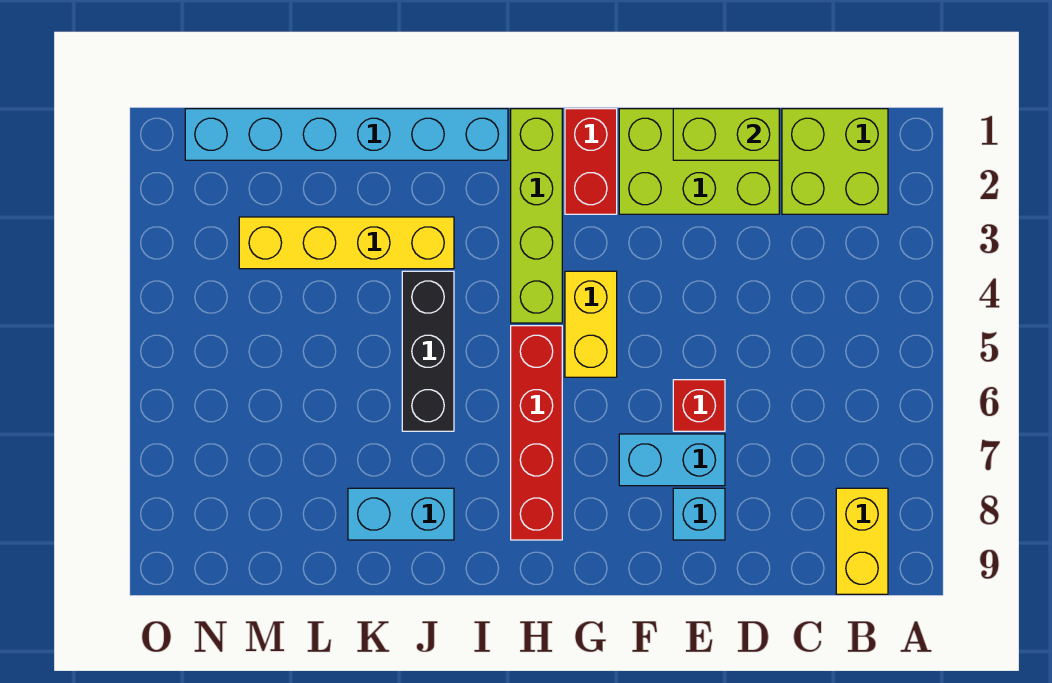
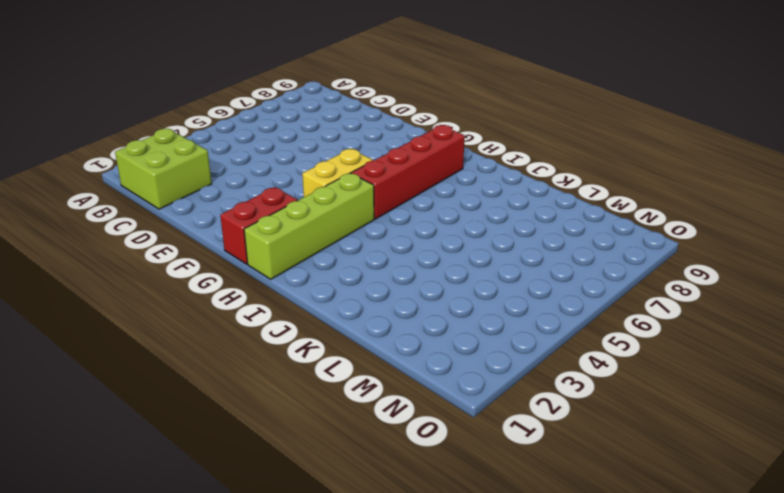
none -> yellow 1x2 brick [836,488,888,594]
none -> lime 2x3 brick [619,109,779,214]
none -> red 1x1 brick [673,380,725,431]

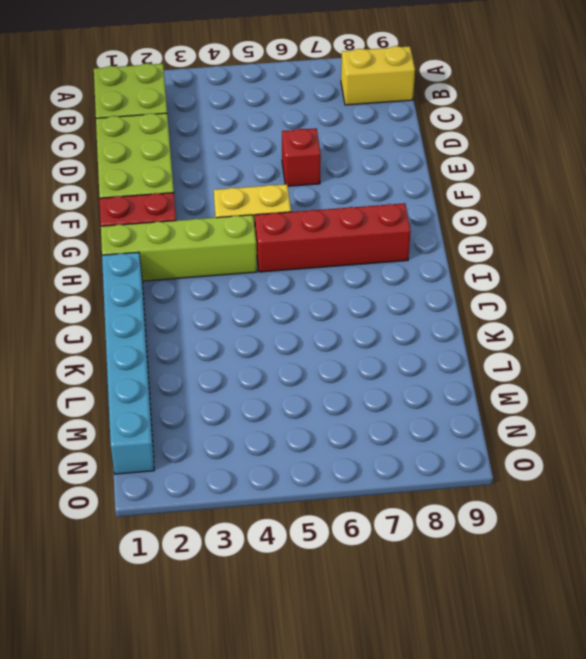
none -> cyan 1x2 brick [619,434,725,486]
none -> cyan 1x1 brick [673,488,725,540]
none -> yellow 1x4 brick [239,217,454,269]

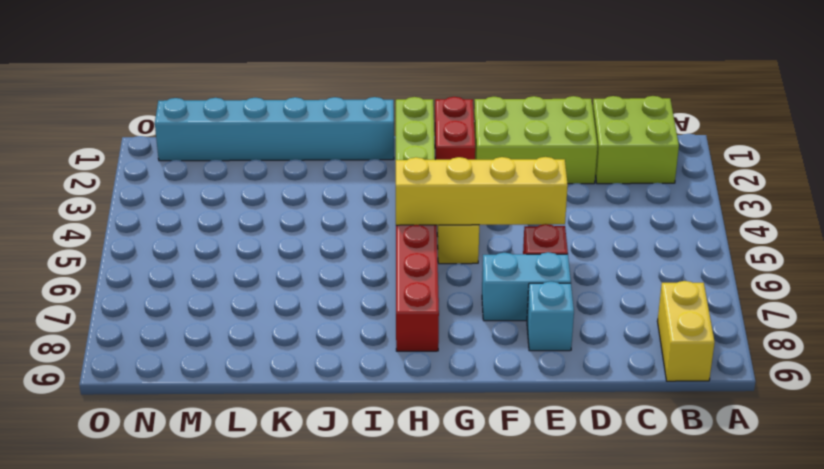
yellow 1x4 brick [396,157,568,225] -> yellow 1x4 brick moved to [239,217,454,269]
none -> black 1x3 brick [402,271,454,431]
none -> cyan 1x2 brick [348,488,454,540]
none -> lime 1x2 brick [673,109,779,160]

